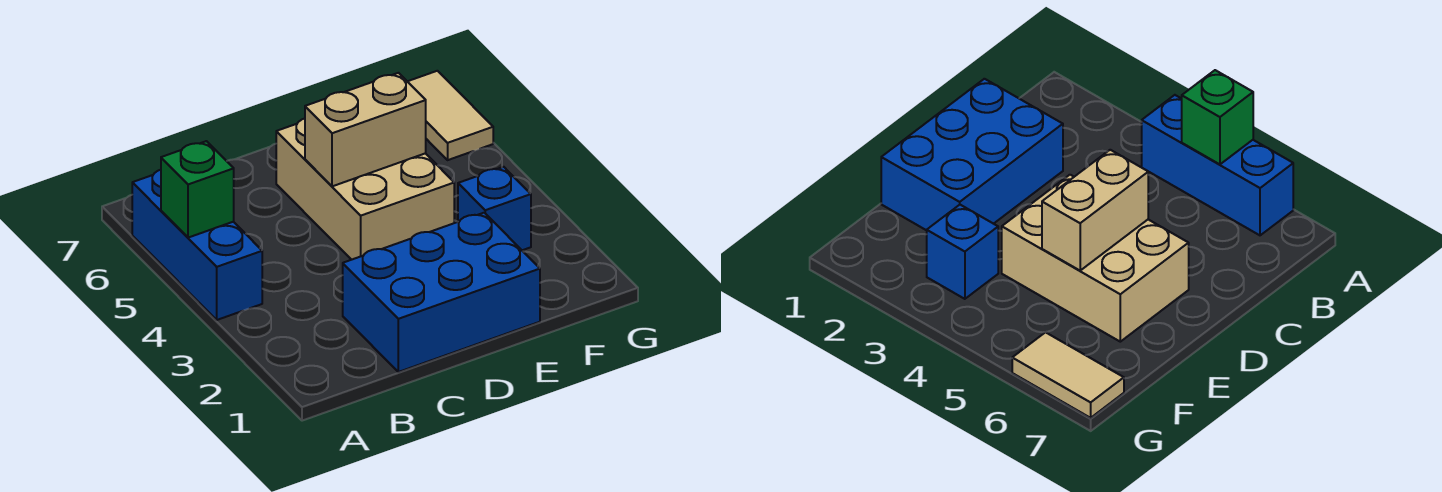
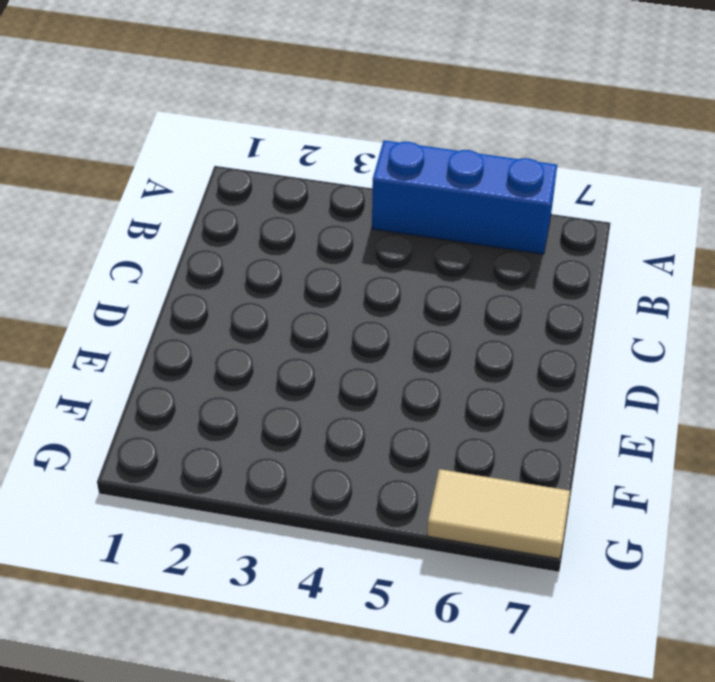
none -> blue 2x3 brick [343,213,540,372]
none -> tan 2x3 brick [276,119,454,260]

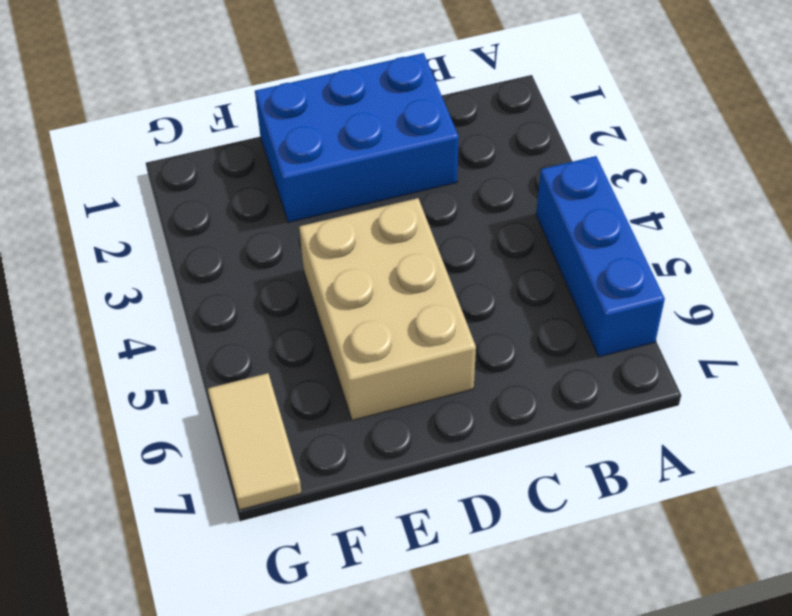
none -> blue 1x1 brick [458,167,531,250]
none -> green 1x1 brick [161,141,234,238]

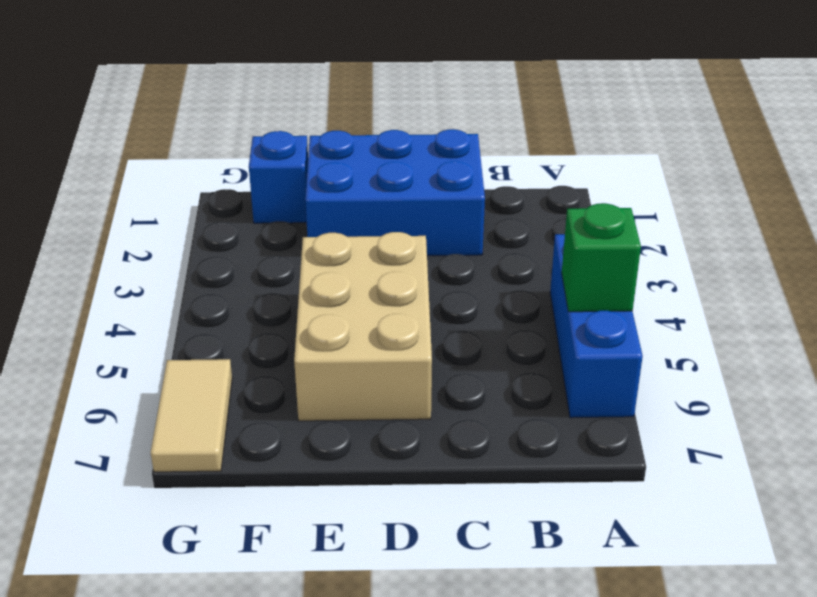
blue 1x1 brick [249,131,308,223] -> blue 1x1 brick moved to [458,167,531,250]
none -> tan 1x2 brick [305,73,426,186]

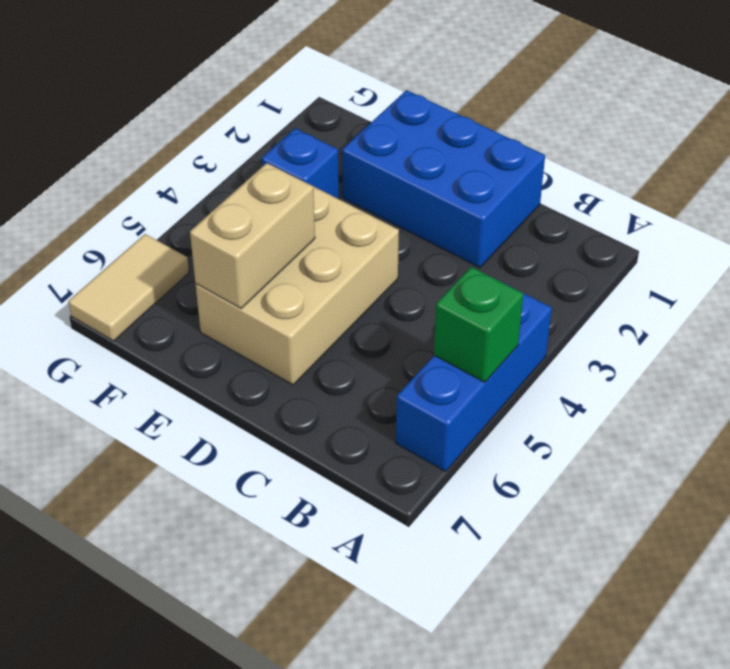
tan 1x2 brick [190,163,315,308] -> tan 1x2 brick turned to [305,73,426,186]

